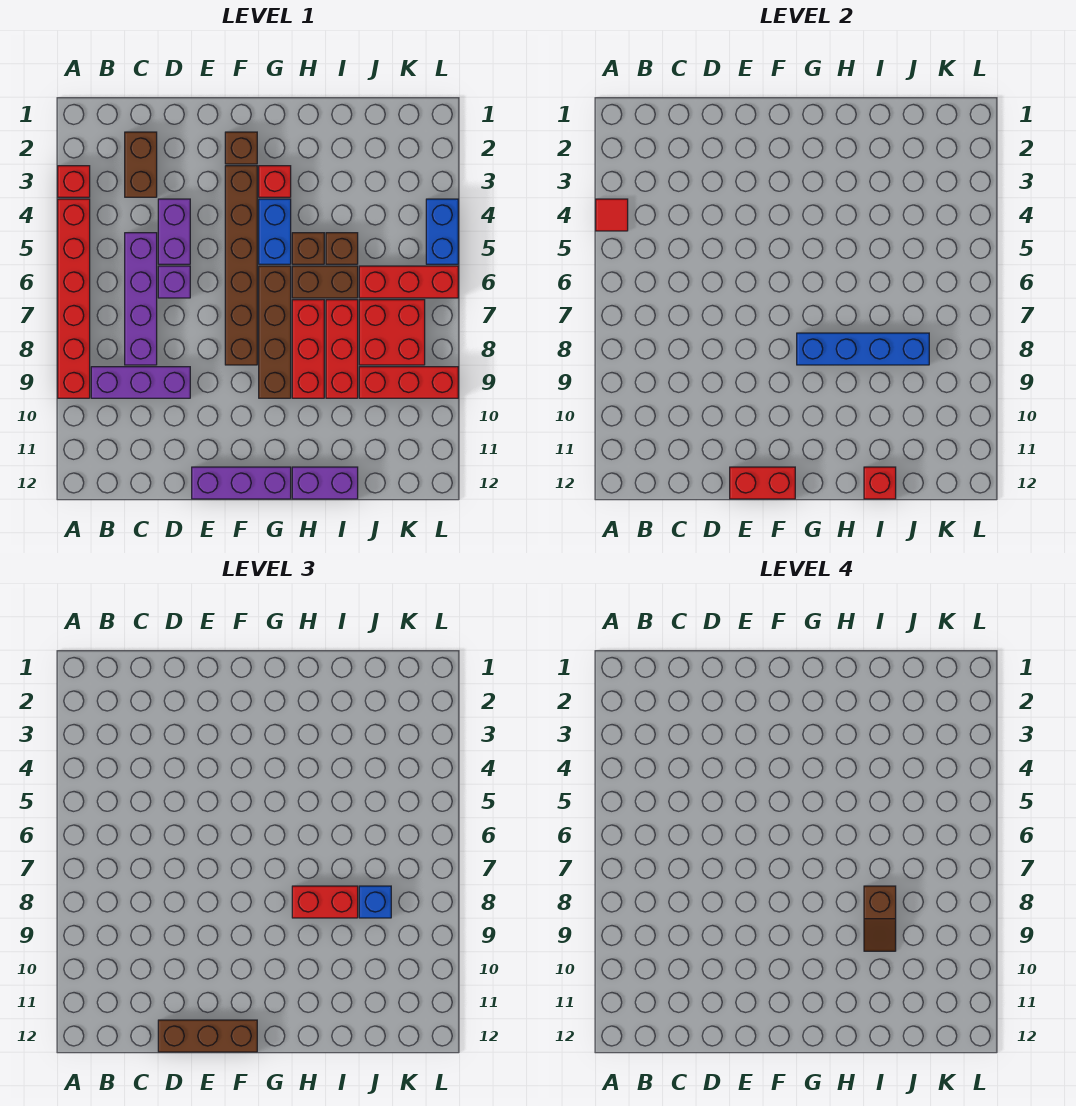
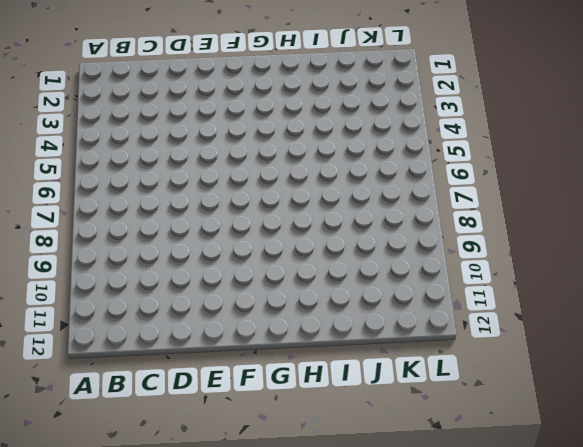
none -> red 1x1 brick [58,166,90,197]
none -> red 1x6 brick [58,199,90,398]
none -> purple 1x3 brick [91,367,190,398]
none -> brown 1x2 brick [125,132,157,197]

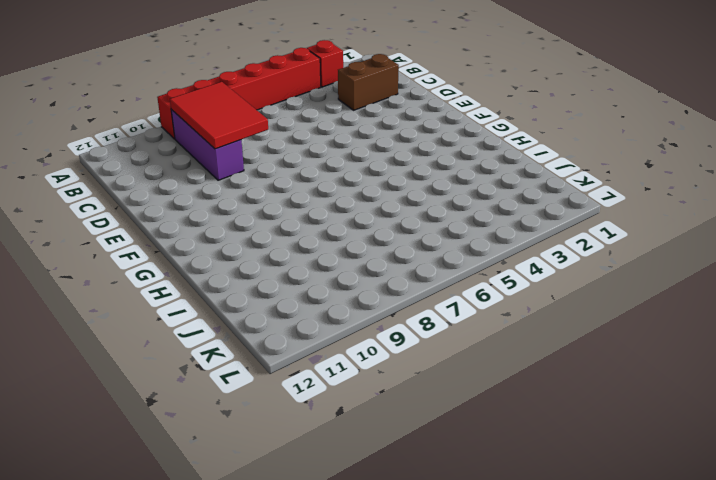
red 2x3 tile [170,82,268,149] -> none
none -> purple 1x4 brick [125,233,157,365]
none -> purple 1x2 brick [158,199,190,264]
none -> purple 1x1 brick [158,266,190,298]
none -> purple 1x3 brick [192,467,291,499]

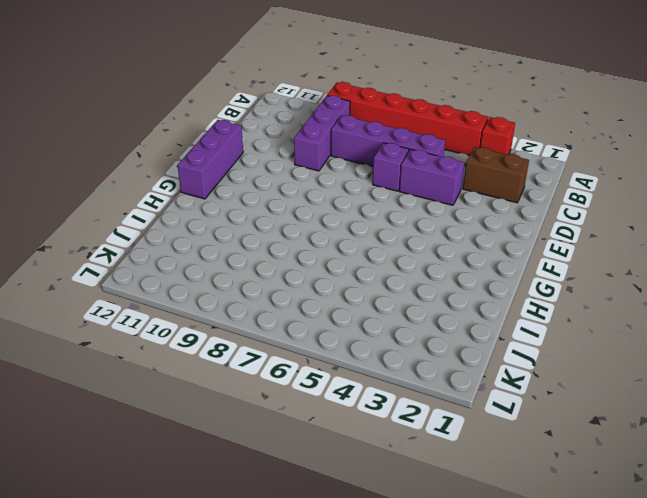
none -> brown 1x1 brick [225,132,257,164]
none -> brown 1x6 brick [225,166,257,365]
none -> red 1x1 brick [259,166,291,197]
none -> blue 1x2 brick [259,199,291,264]

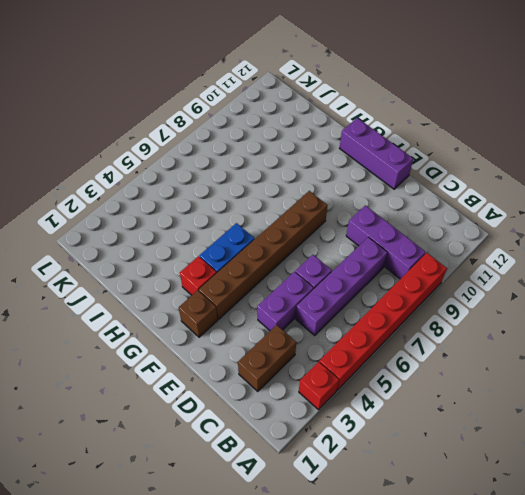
none -> brown 1x4 brick [259,266,291,398]
none -> brown 1x1 brick [292,233,324,264]
none -> brown 1x2 brick [292,266,358,298]
none -> red 1x3 brick [292,300,324,398]

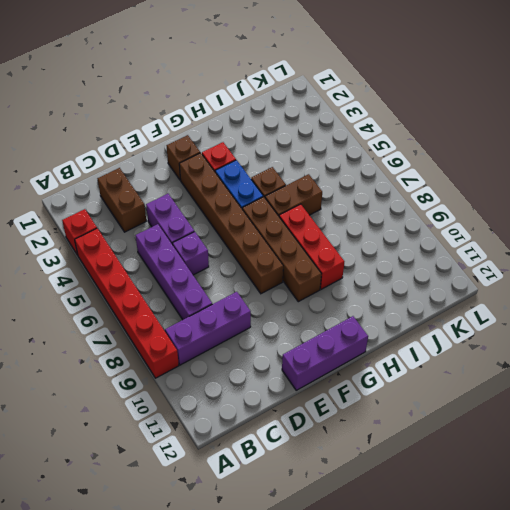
none -> purple 1x2 brick [292,467,358,499]
none -> brown 1x1 brick [326,233,358,264]
none -> red 1x3 brick [326,300,358,398]
none -> red 1x3 brick [359,266,458,298]

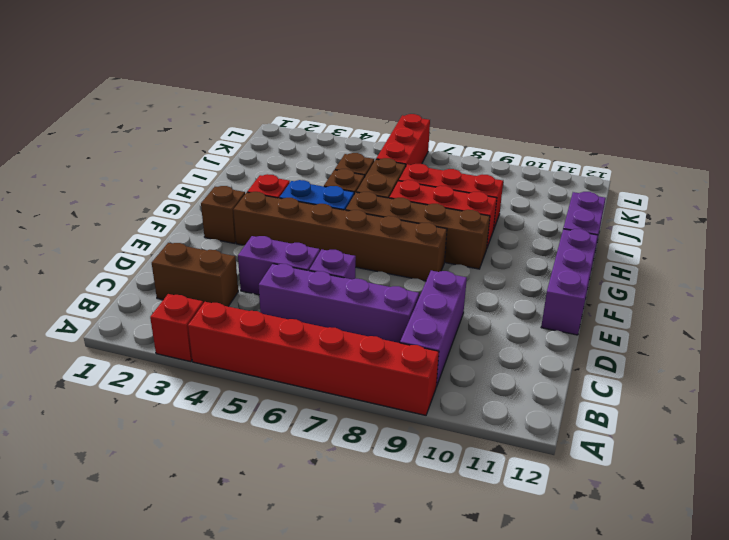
none -> red 2x2 brick [359,300,425,365]
none -> red 1x3 brick [359,367,458,398]
none -> blue 1x2 brick [426,199,458,264]
none -> red 1x1 tile [596,199,628,231]

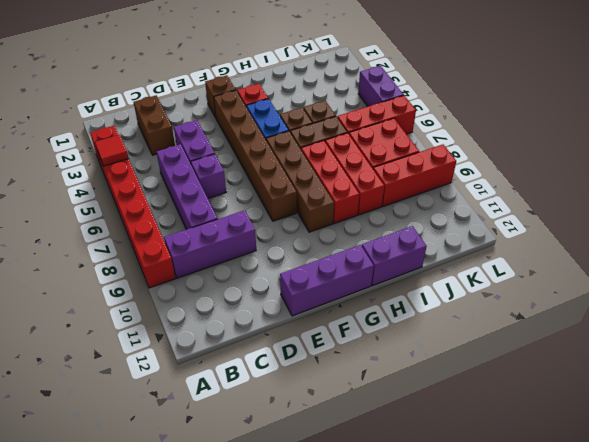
purple 1x2 brick [358,66,404,106] -> blue 1x2 brick [426,199,458,264]
none -> red 1x2 brick [730,467,795,499]
none -> blue 1x4 brick [797,333,929,365]
none -> red 1x1 brick [864,467,896,499]
none -> brown 1x3 brick [158,1020,257,1052]

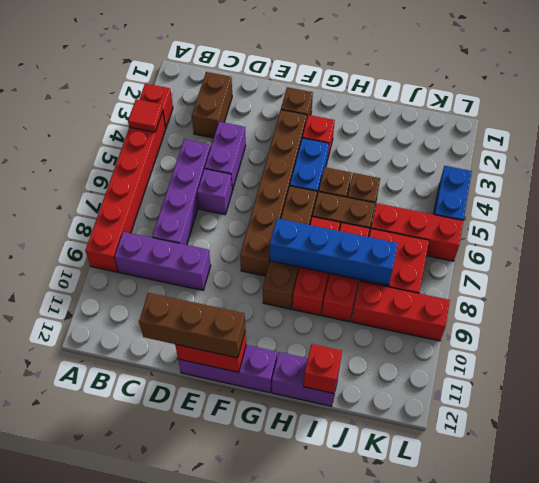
none -> red 1x2 brick [292,886,358,918]
none -> blue 1x1 brick [359,886,391,918]
none -> brown 1x2 slope [864,886,896,951]

